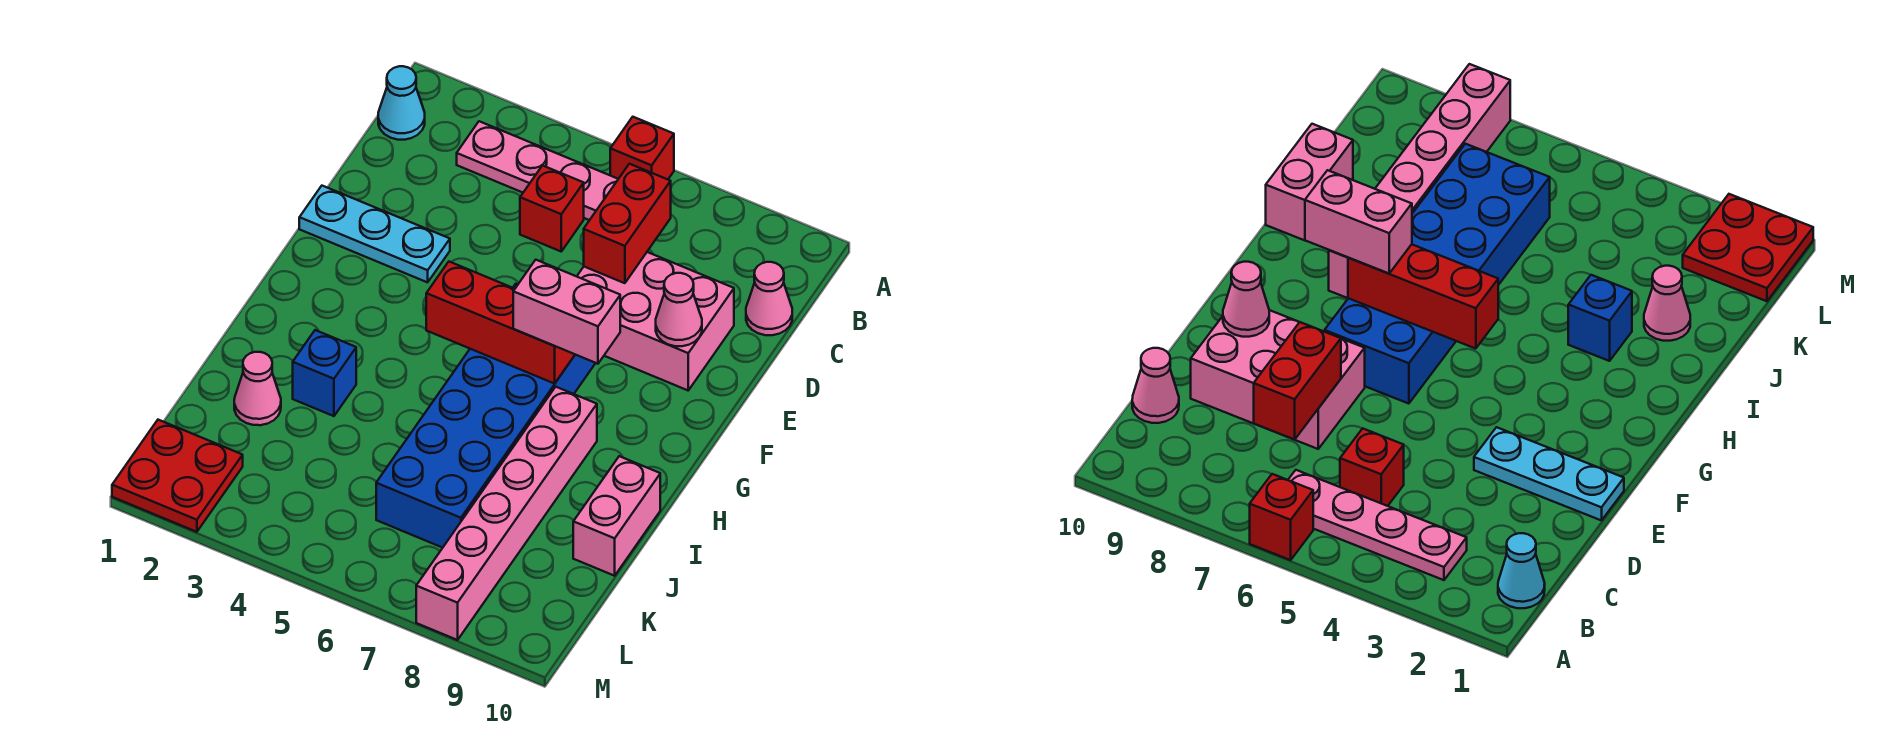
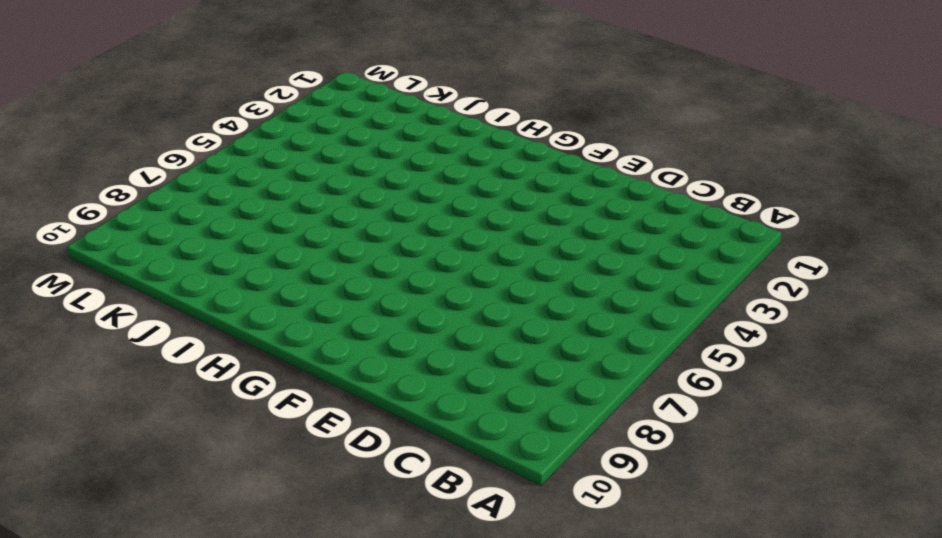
none -> red 1x1 brick [610,117,674,179]
none -> cyan 1x1 cone [378,66,425,140]
none -> pink 1x4 plate [457,121,618,220]

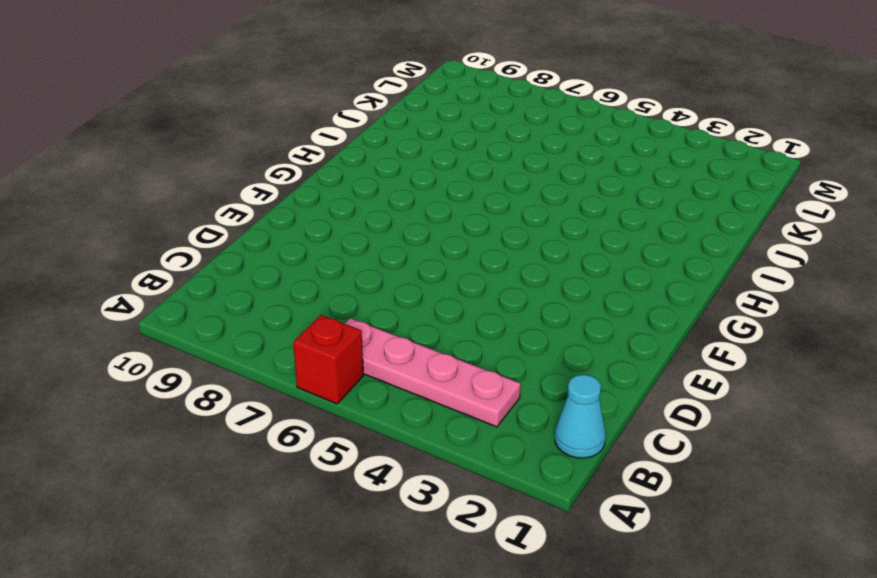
none -> red 1x1 brick [520,166,584,251]
none -> pink 1x1 cone [746,262,792,335]
none -> pink 2x3 brick [577,252,734,390]

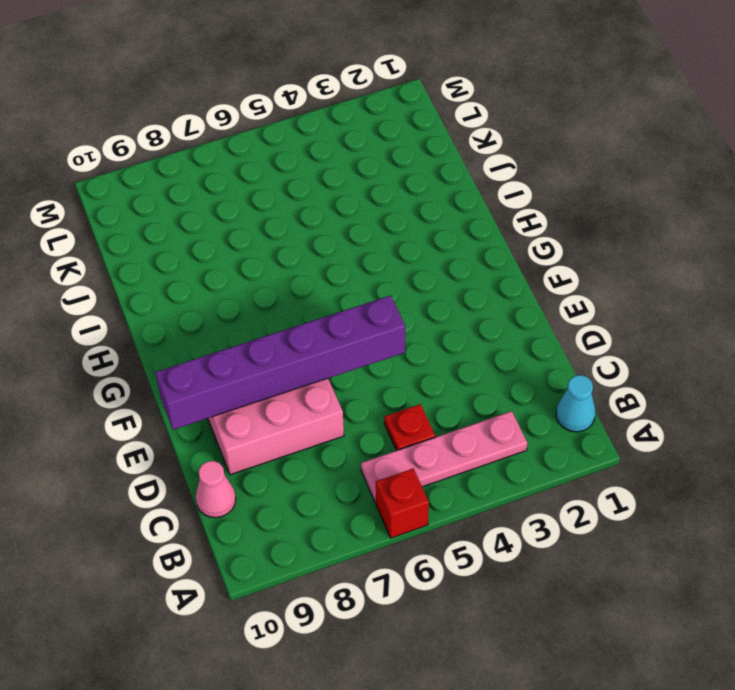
red 1x1 plate [384,404,435,451] -> red 1x1 brick [520,166,584,251]
purple 1x6 brick [155,295,405,430] -> pink 1x1 cone [656,273,702,346]
none -> cyan 1x3 plate [299,186,450,282]
none -> blue 2x6 brick [376,284,595,548]
none -> pink 1x6 brick [416,387,597,640]

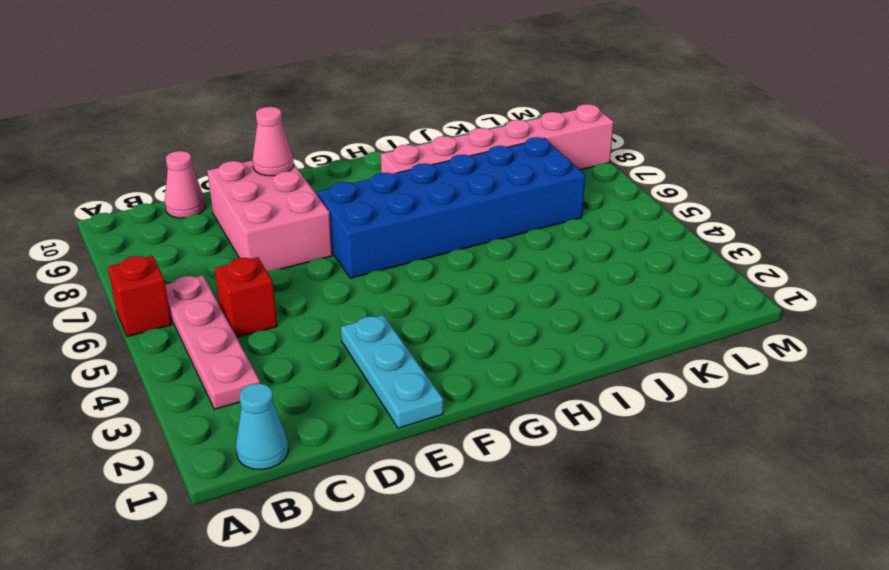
none -> blue 1x1 brick [293,330,356,416]
none -> pink 1x2 brick [573,456,660,576]
none -> pink 1x1 cone [234,352,281,425]

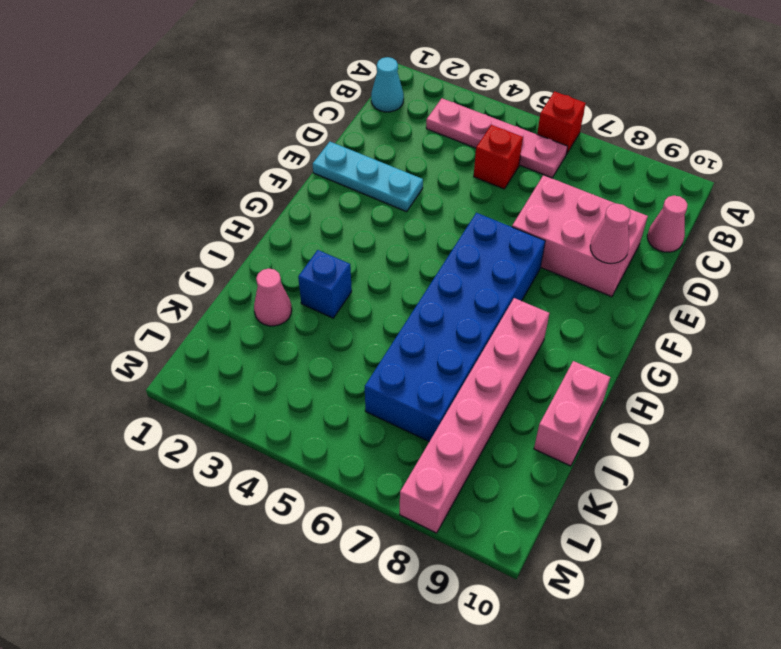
none -> red 2x2 plate [112,420,243,532]
none -> red 1x2 brick [584,164,671,283]
none -> red 1x3 brick [426,262,575,384]

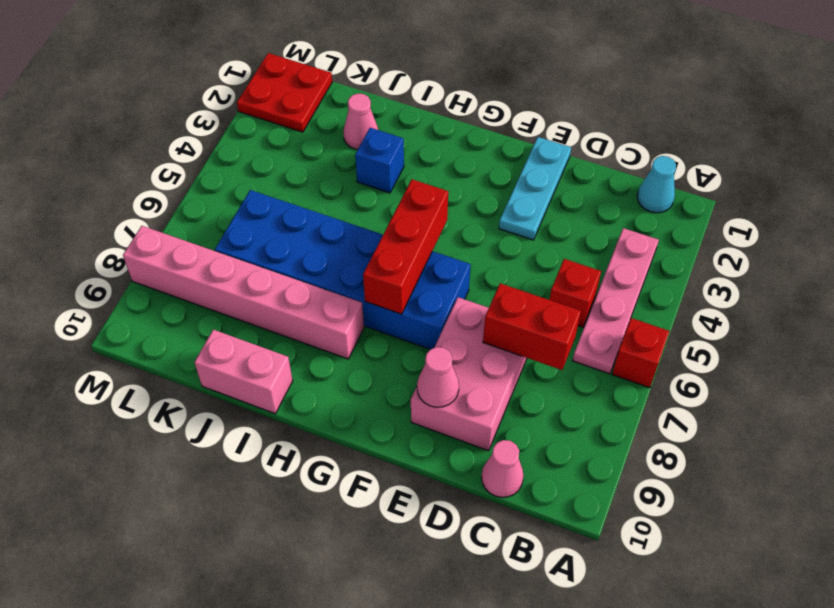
none -> pink 1x2 brick [513,260,620,364]

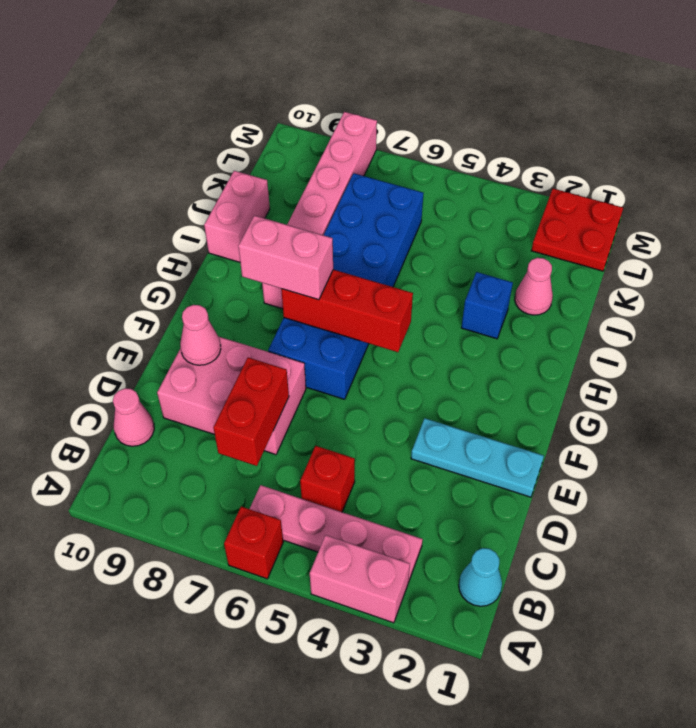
pink 1x2 brick [310,535,410,623] -> none

